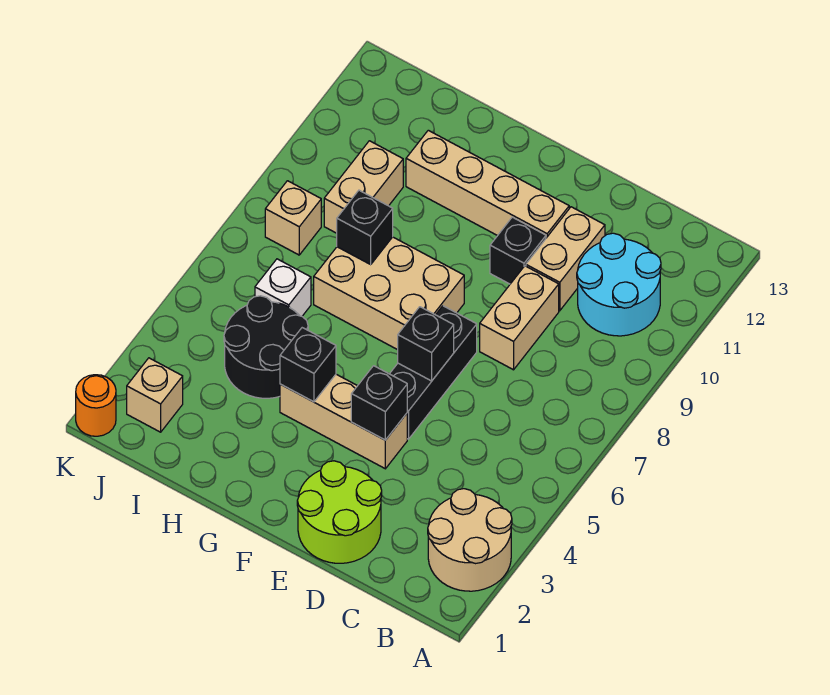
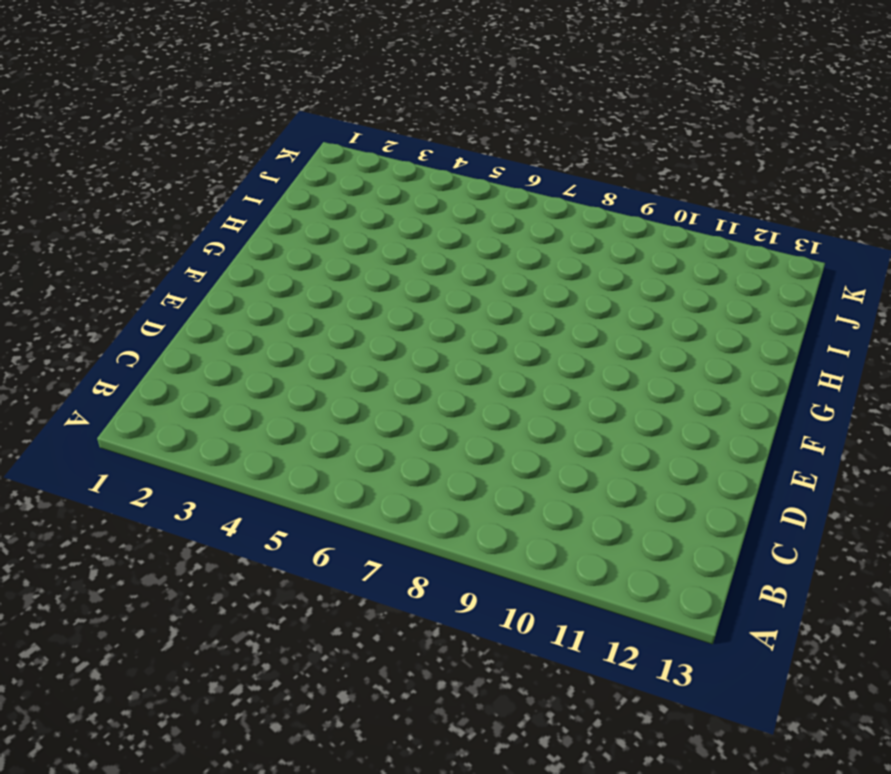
none -> tan 2x2 round brick [428,489,512,591]
none -> cyan 2x2 round brick [577,233,661,336]
none -> lime 2x2 round brick [297,461,382,563]

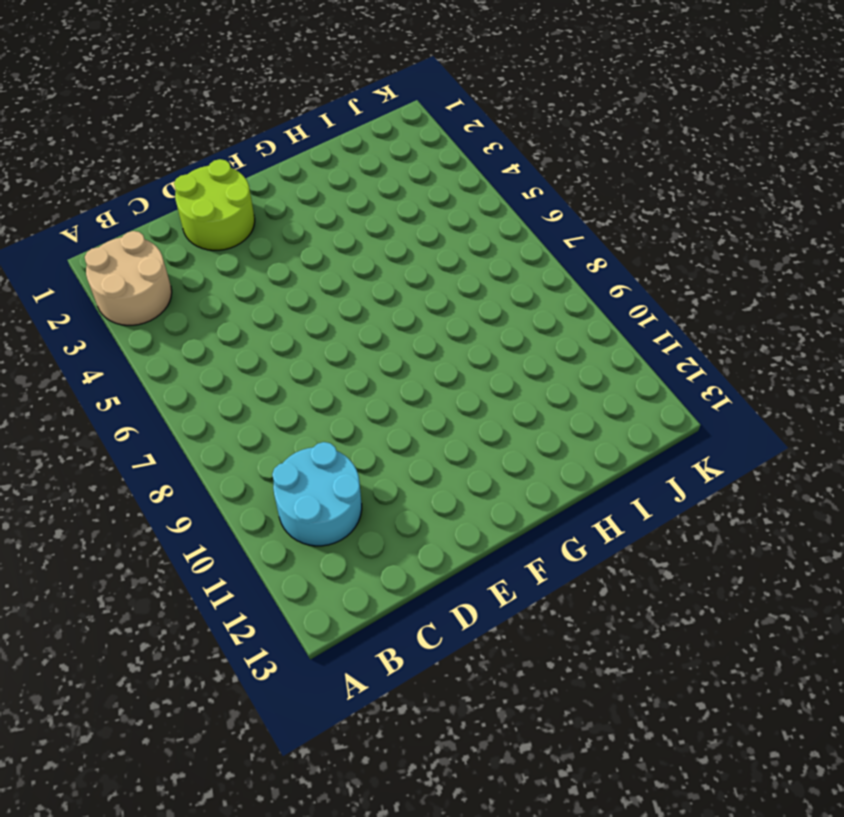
none -> tan 1x2 brick [480,266,559,370]
none -> tan 1x2 brick [526,207,605,311]
none -> tan 1x3 brick [280,374,407,469]

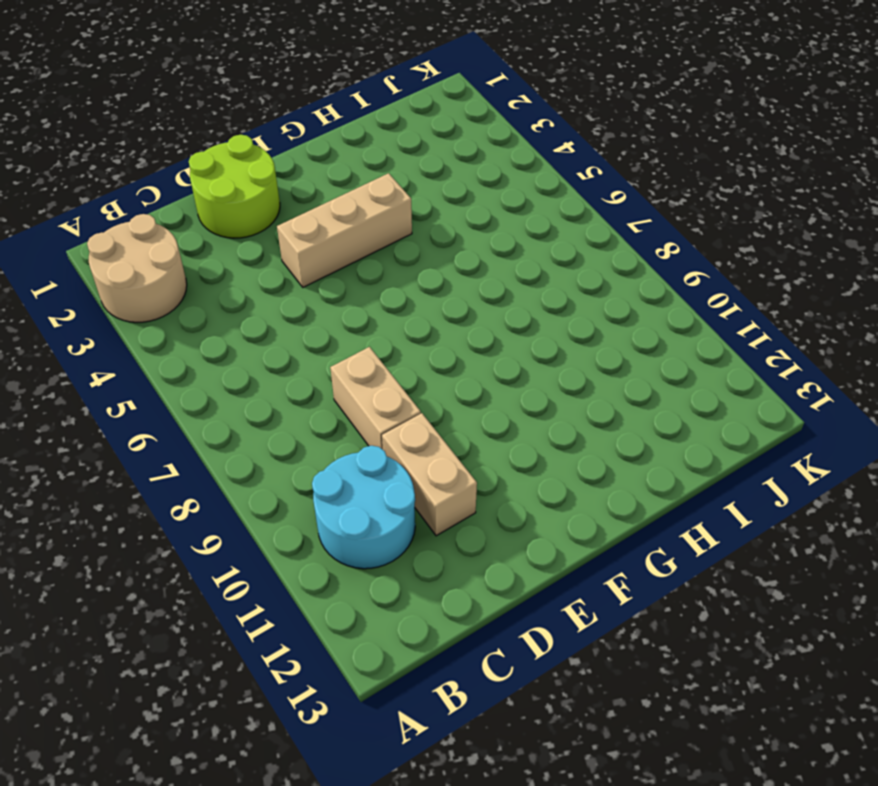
none -> black 1x3 brick [390,306,477,439]
none -> black 1x1 brick [490,217,546,284]
none -> tan 1x4 brick [406,130,569,238]

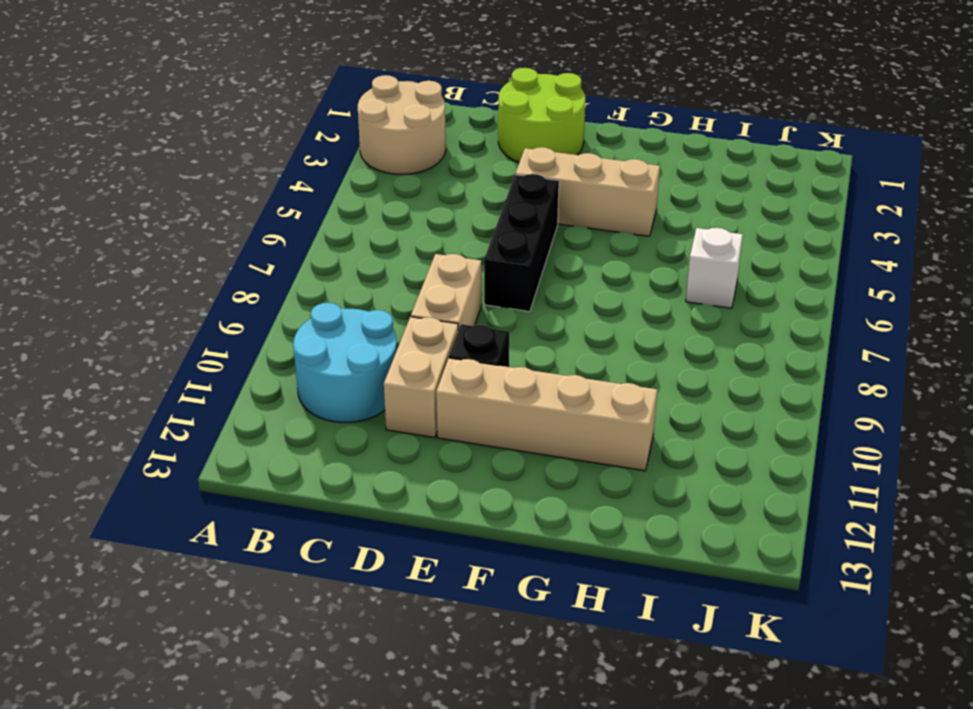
none -> tan 2x3 brick [314,237,464,350]
none -> black 2x2 round brick [224,296,308,398]
none -> tan 1x2 brick [324,141,403,233]

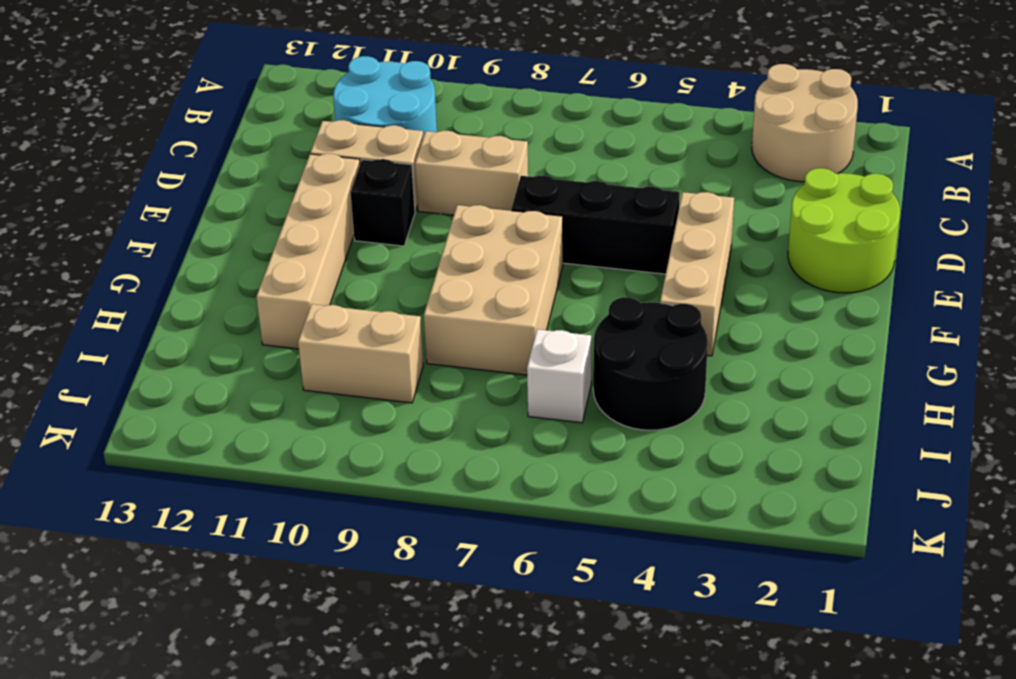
none -> tan 1x1 brick [127,358,183,432]
none -> tan 1x1 brick [265,181,321,255]
none -> orange 1x1 round brick [76,375,116,436]

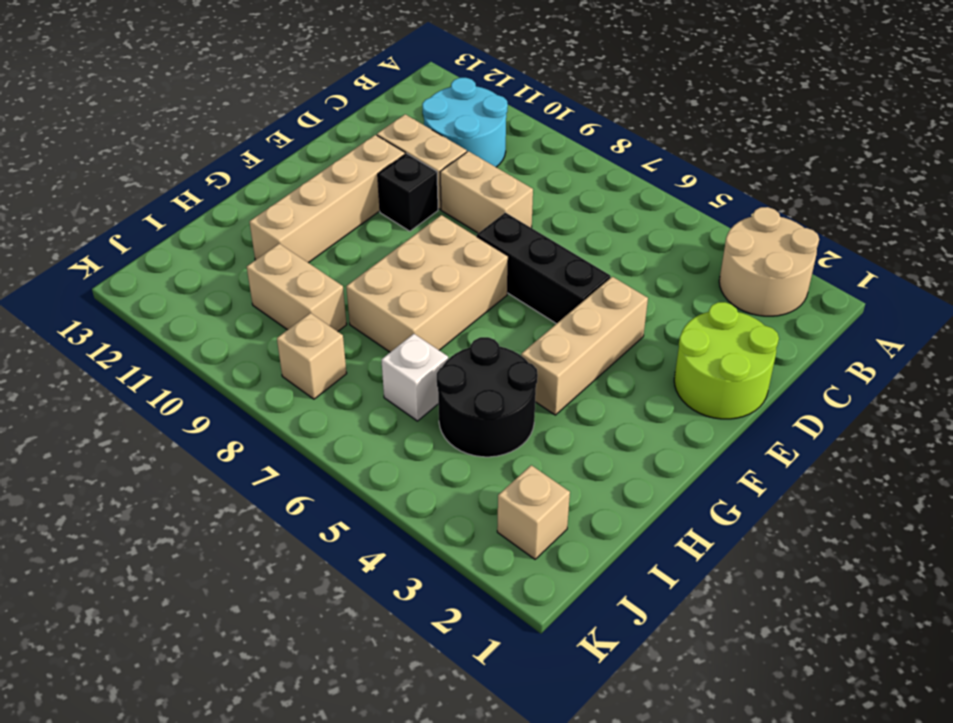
none -> orange 1x1 round brick [76,375,116,436]
none -> black 1x1 brick [351,366,407,440]
none -> black 1x1 brick [398,307,454,381]

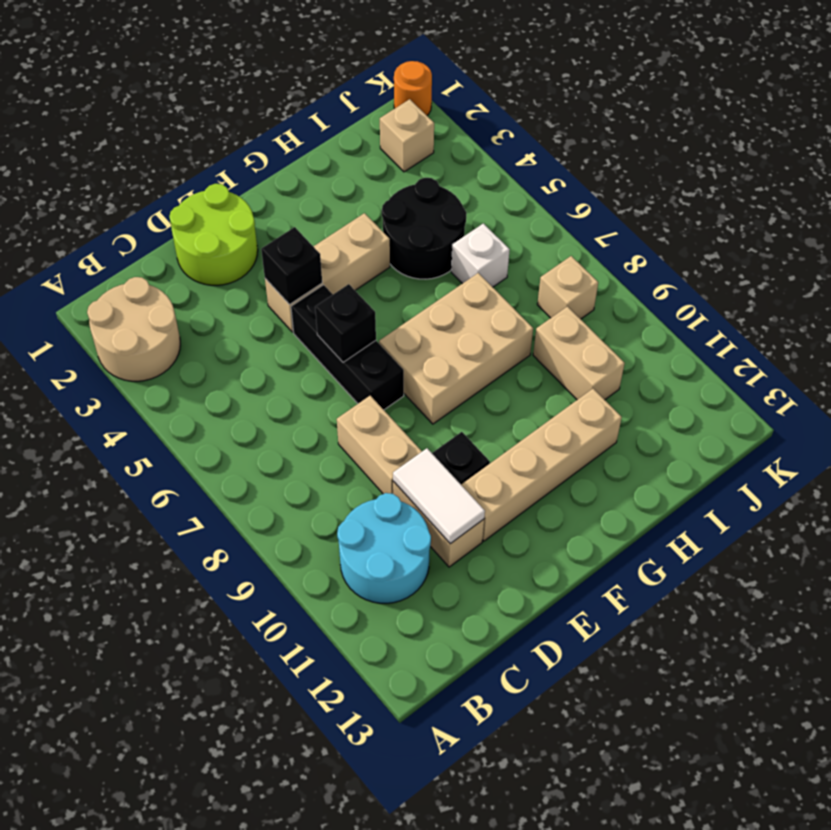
white 1x2 tile [393,448,485,544] -> none
none -> black 1x1 brick [280,328,336,402]
none -> black 1x1 brick [337,190,393,264]

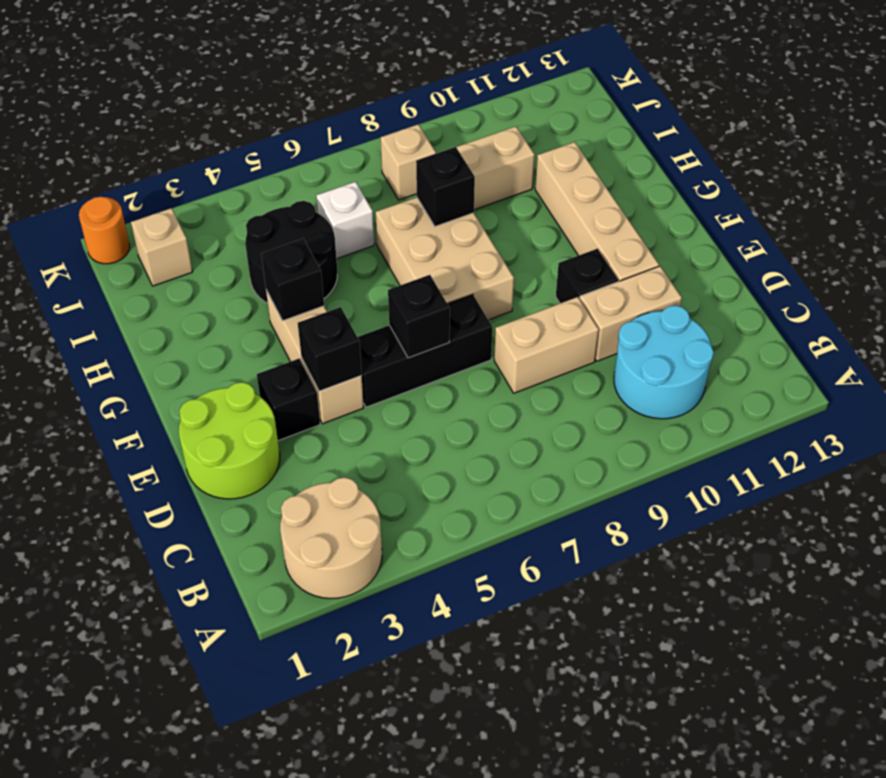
black 1x1 brick [257,359,320,441] -> none

